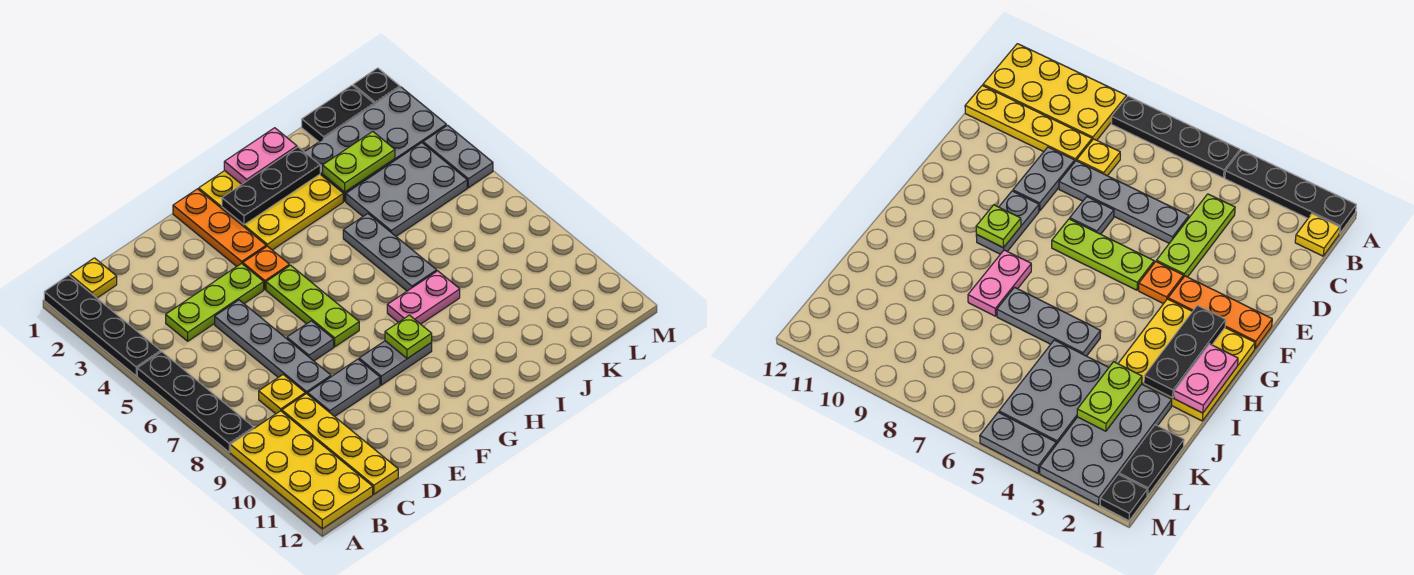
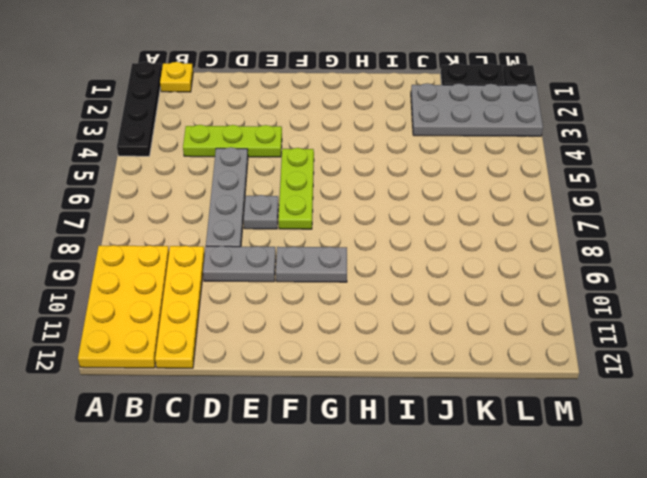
none -> black 1x4 plate [137,352,254,452]
none -> yellow 1x1 plate [259,375,305,414]
none -> orange 1x3 plate [173,189,266,266]

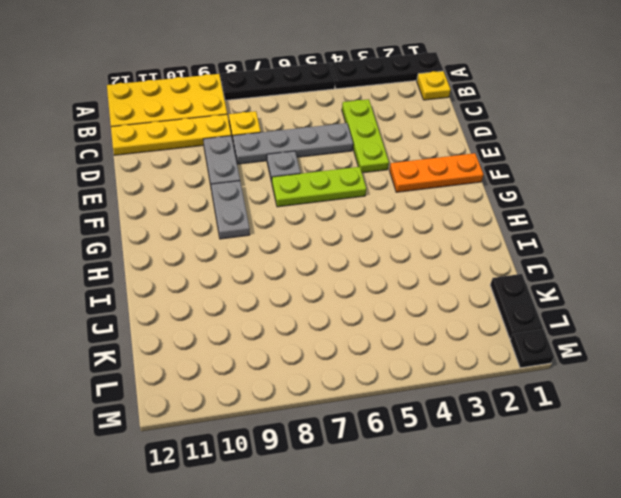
none -> orange 1x1 plate [243,246,289,289]
none -> yellow 3x3 plate [199,171,343,250]
none -> pink 1x2 plate [387,271,460,324]

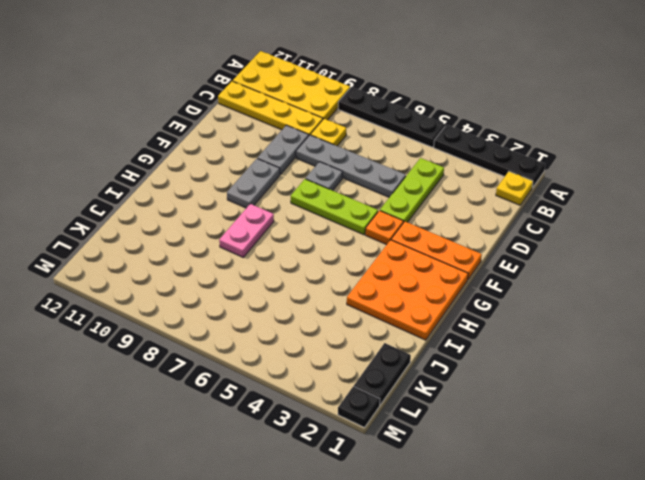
orange 3x3 plate [347,240,468,340] -> yellow 3x3 plate [199,171,343,250]
none -> grey 1x3 plate [343,214,437,291]
none -> grey 2x4 plate [305,87,446,201]
none -> grey 2x3 plate [346,143,467,236]

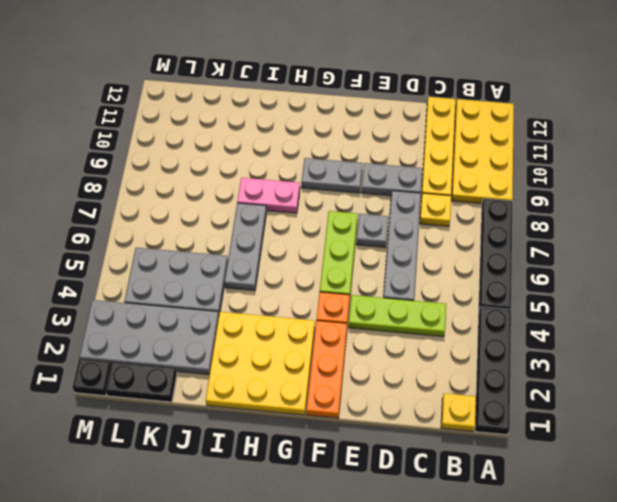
none -> grey 1x2 plate [423,125,493,188]
none -> black 1x3 plate [222,147,320,225]
none -> lime 1x1 plate [385,315,432,359]

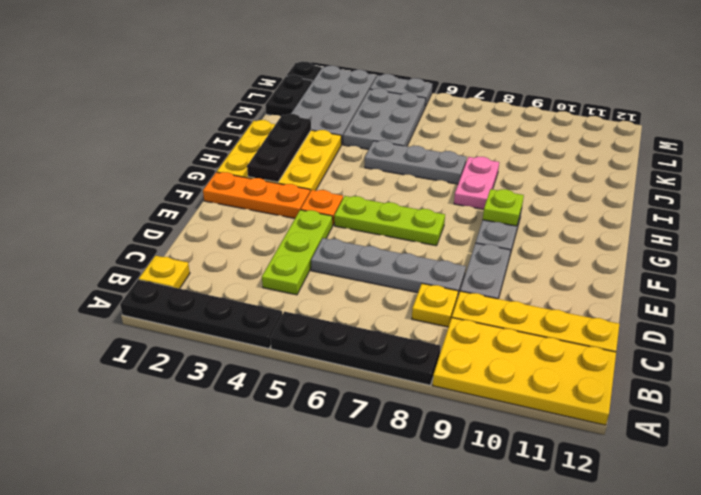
none -> grey 1x1 plate [287,321,334,361]
none -> pink 1x2 plate [224,128,297,184]
none -> lime 1x2 plate [323,132,395,192]

